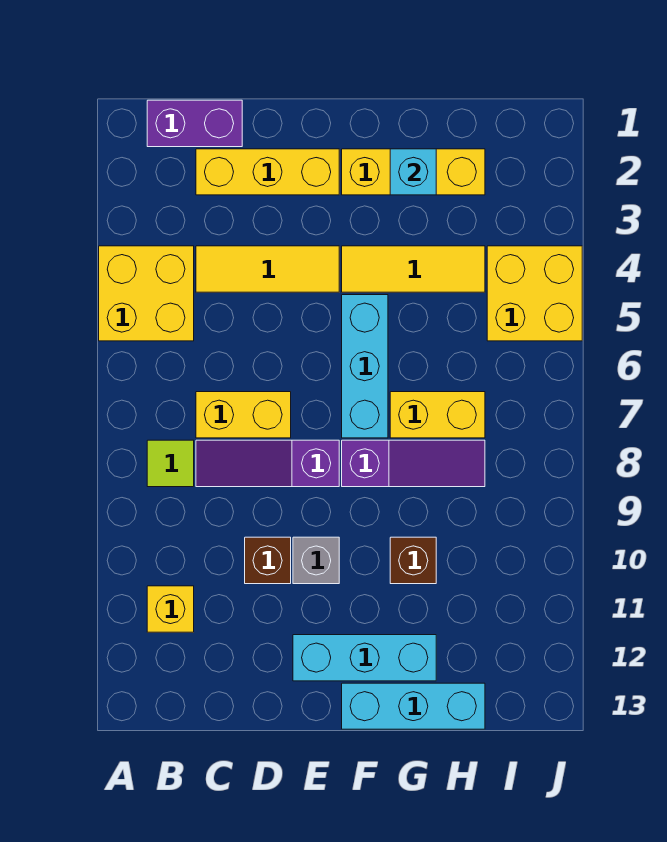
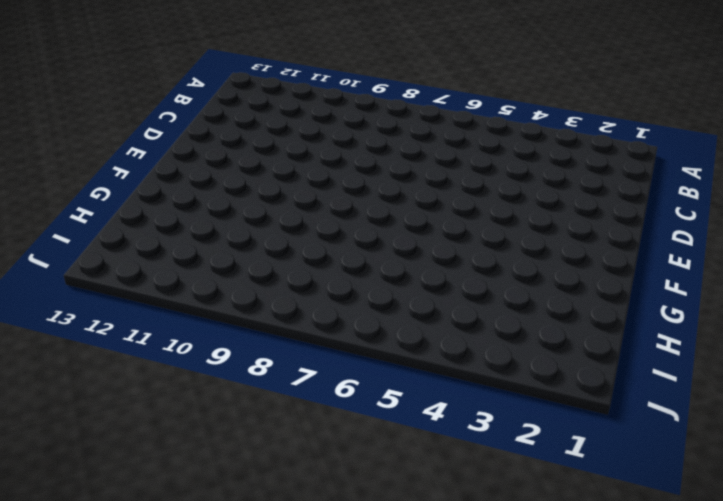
none -> yellow 2x2 brick [99,246,194,341]
none -> purple 1x2 brick [147,100,242,147]
none -> lime 1x1 tile [147,440,194,487]

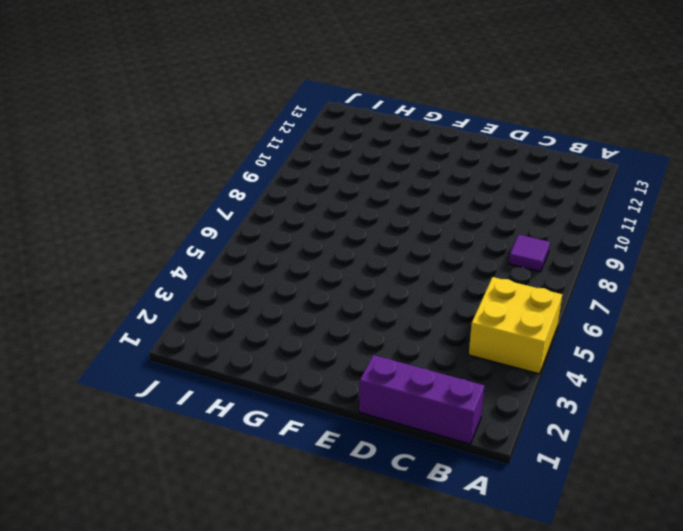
purple 1x3 brick [359,355,485,444] -> purple 1x2 brick [147,100,242,147]
purple 1x1 tile [509,235,550,272] -> lime 1x1 tile [147,440,194,487]
none -> yellow 1x1 brick [147,586,194,632]
none -> yellow 1x3 brick [196,149,339,195]
none -> yellow 1x3 tile [196,246,339,292]

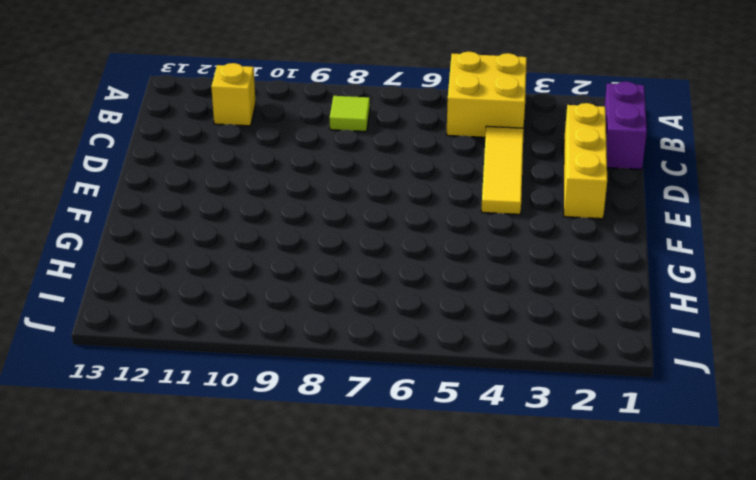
none -> yellow 1x2 brick [196,392,291,438]
none -> purple 1x3 slope [196,440,339,487]
none -> brown 1x1 brick [245,537,291,584]

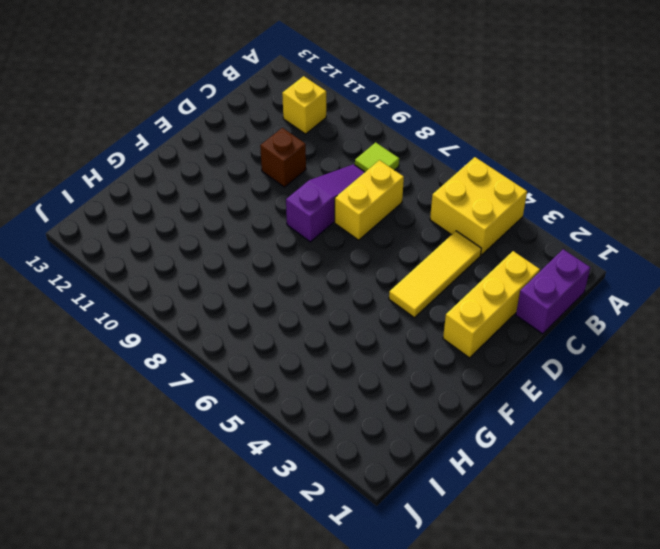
none -> grey 1x1 brick [293,537,339,584]
none -> cyan 1x3 brick [293,635,436,681]
none -> yellow 1x3 brick [342,149,485,195]

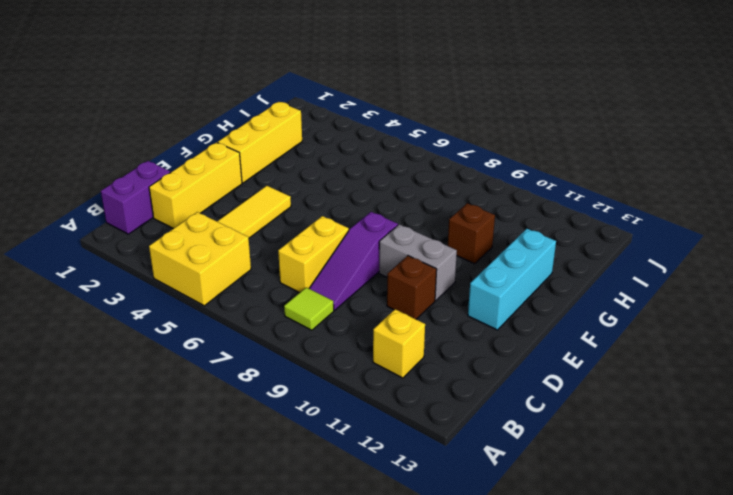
grey 1x2 brick [379,224,457,301] -> grey 1x1 brick [293,537,339,584]
none -> yellow 1x3 tile [342,246,485,292]
none -> cyan 1x3 brick [342,295,388,438]
none -> purple 1x3 slope [342,440,485,487]

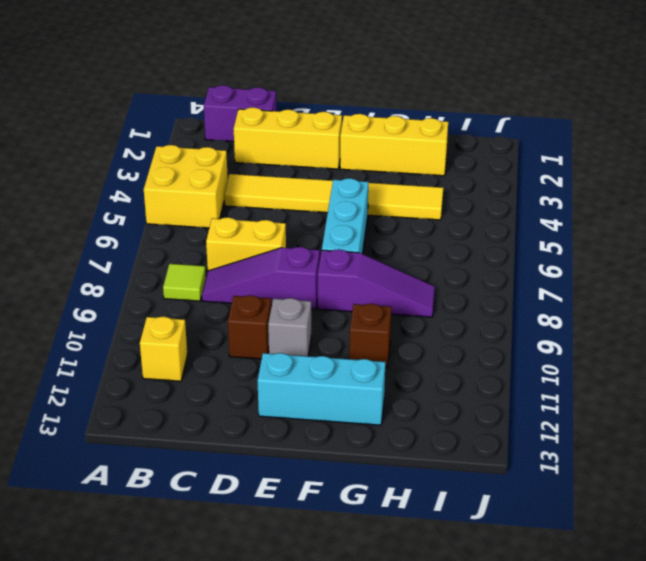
none -> cyan 1x3 brick [342,683,485,729]
none -> yellow 1x2 brick [390,392,485,438]
none -> yellow 2x2 brick [487,246,582,341]

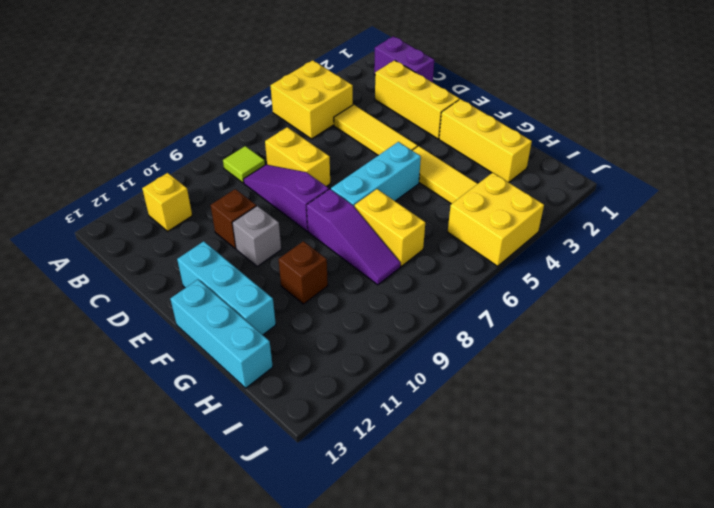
none -> cyan 1x1 brick [390,149,436,195]

